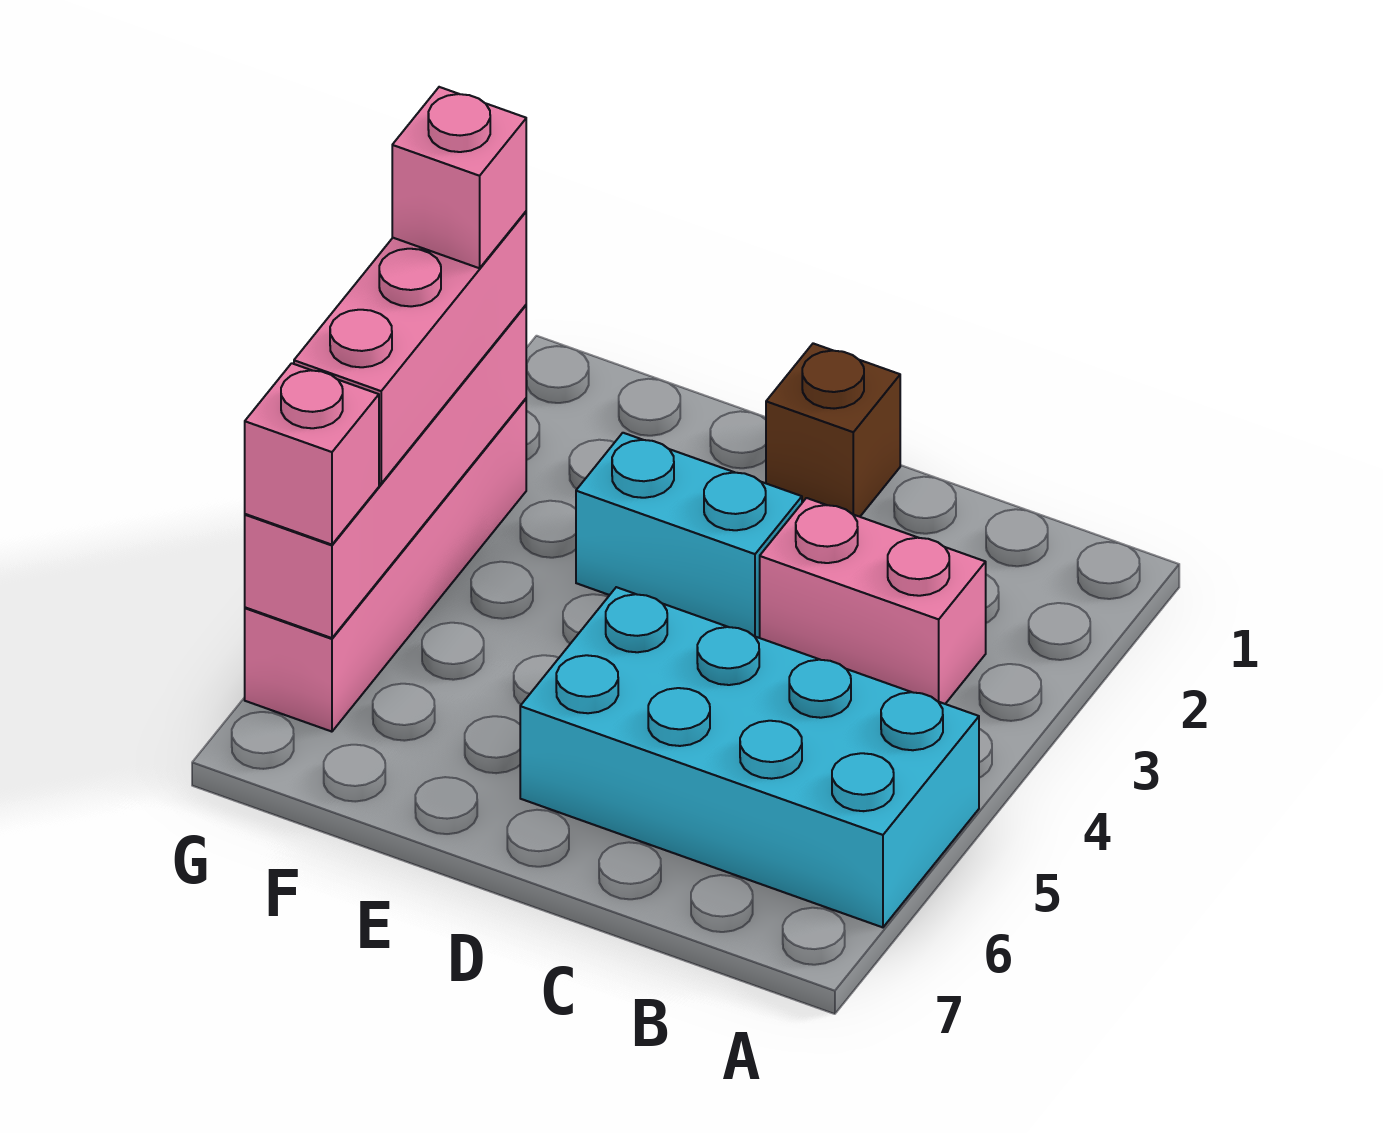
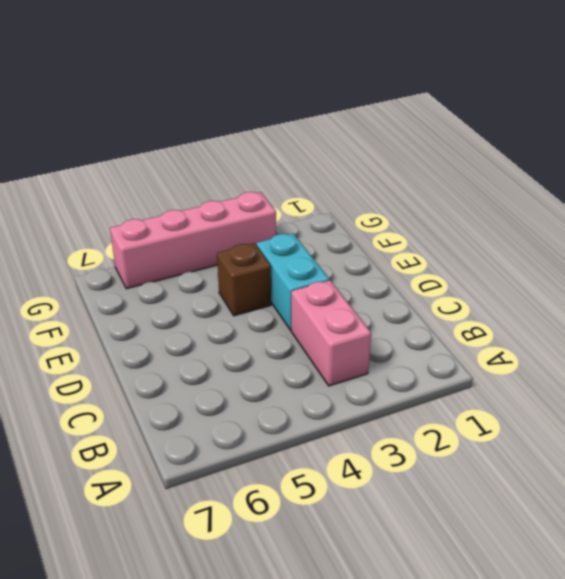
brown 1x1 brick [217,243,271,316] -> brown 1x1 brick moved to [766,343,900,517]
none -> cyan 2x4 brick [520,587,979,927]
none -> pink 1x4 brick [245,305,526,638]

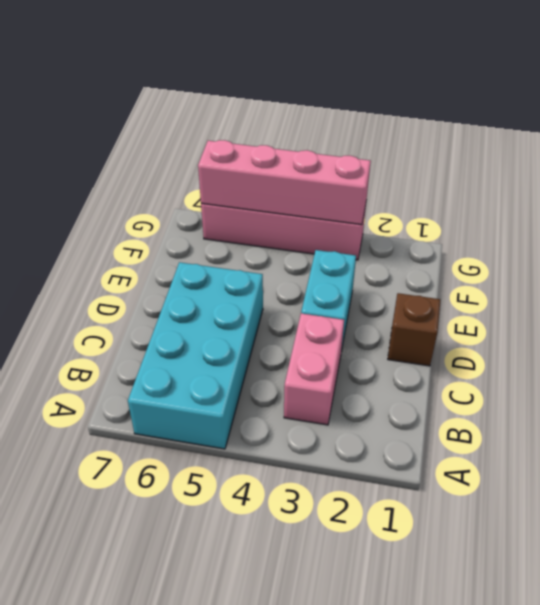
none -> pink 1x3 brick [294,212,526,484]
none -> pink 1x1 brick [245,363,379,545]

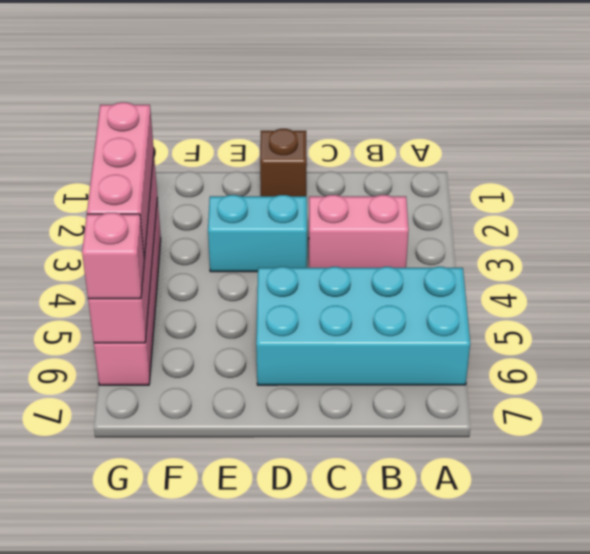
none -> pink 1x1 brick [392,87,526,268]

